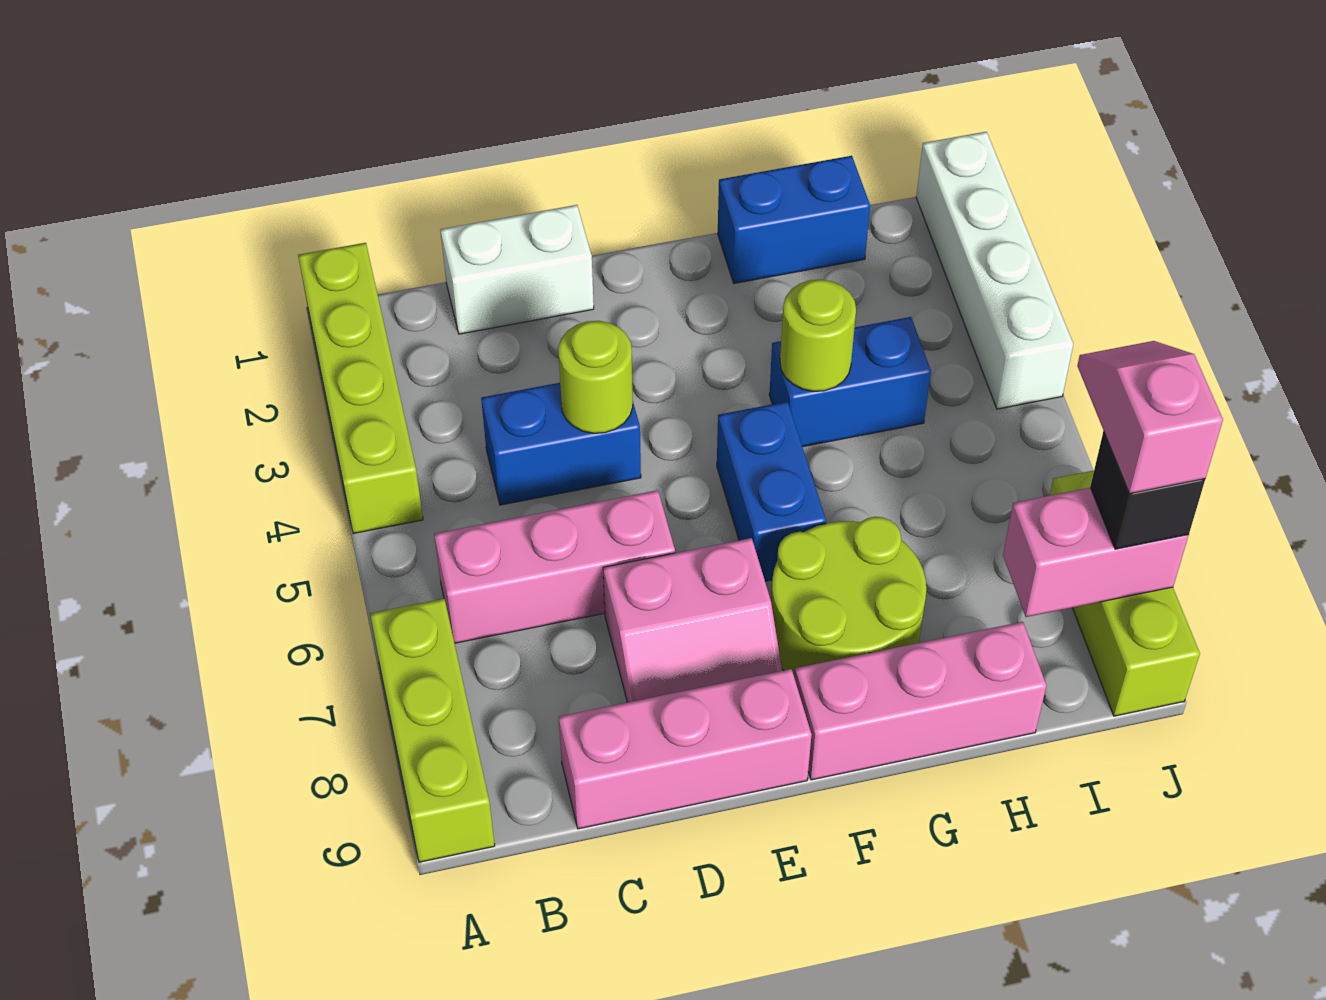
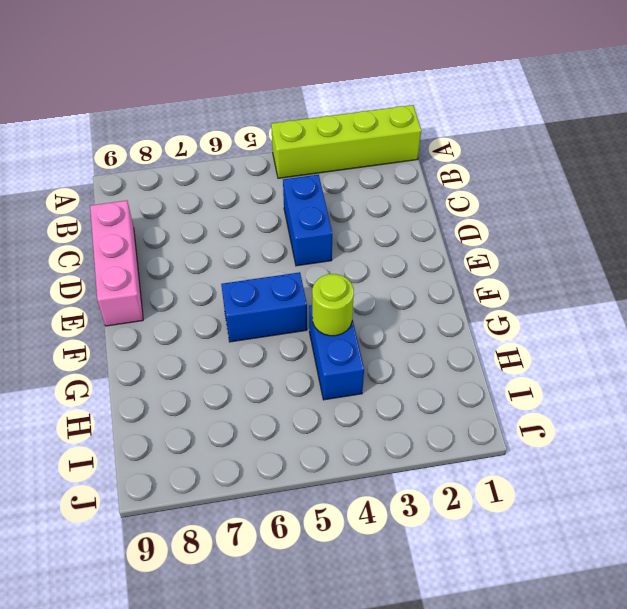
none -> lime 1x3 brick [370,599,495,862]
none -> pink 1x3 brick [434,490,675,643]
none -> white 1x2 brick [440,205,594,334]

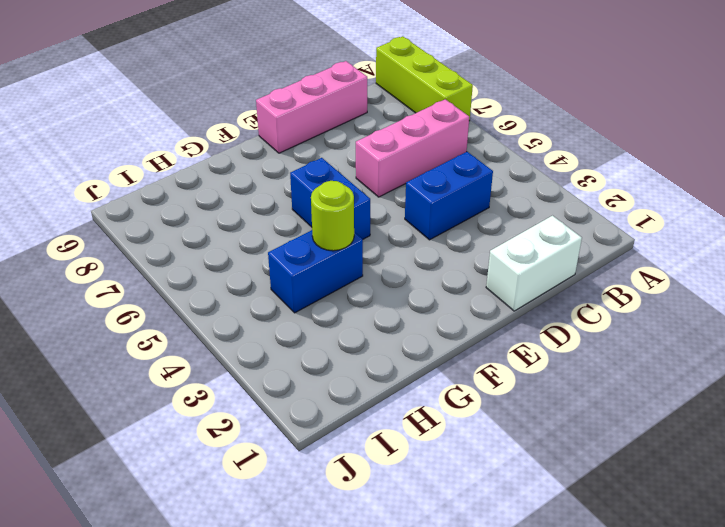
none -> lime 1x4 brick [298,243,423,534]
none -> pink 2x2 slope [603,538,782,702]
none -> lime 2x2 round brick [771,517,926,678]

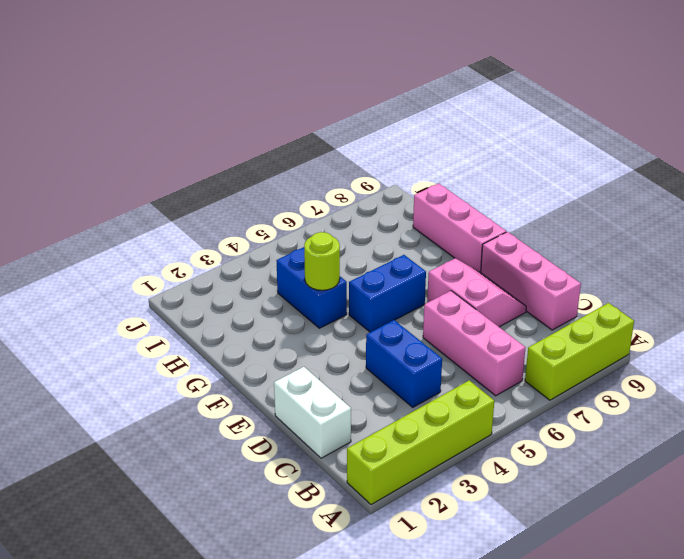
none -> lime 2x2 round brick [771,517,926,678]
none -> blue 1x2 brick [718,156,870,283]
none -> white 1x4 brick [916,132,1073,409]

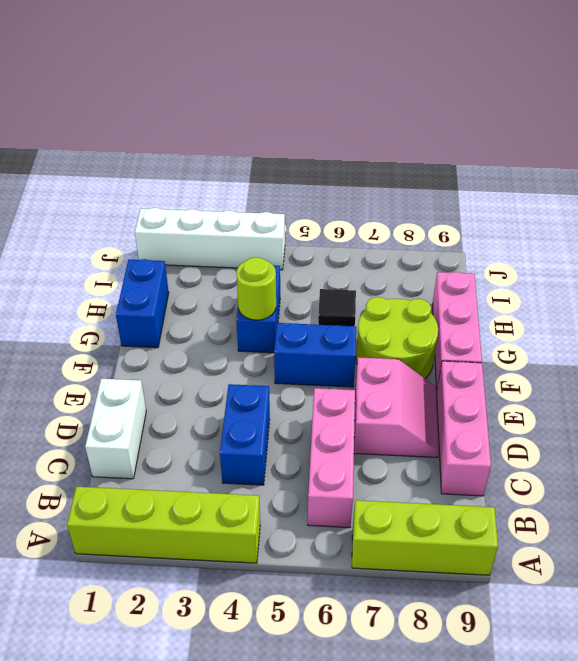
black 1x1 tile [318,289,356,326] -> none
none -> lime 1x3 brick [1050,471,1200,716]
none -> lime 1x1 round brick [558,321,633,433]
none -> pink 1x2 brick [1003,488,1189,617]

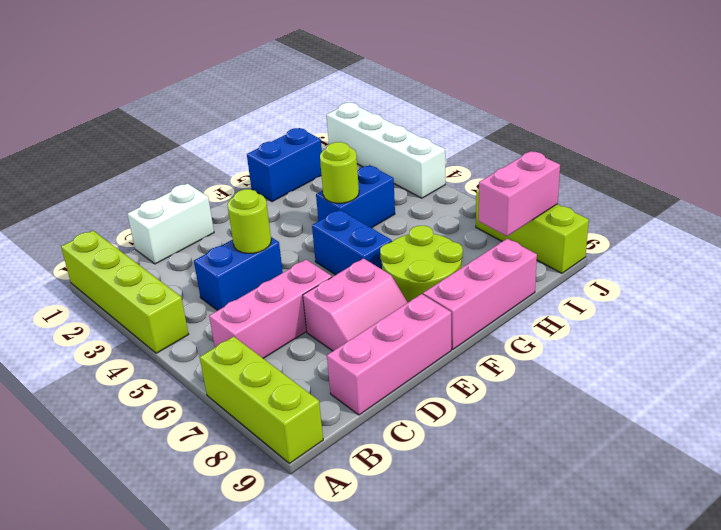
none -> black 1x1 brick [1090,431,1205,549]
none -> pink 1x2 slope [1077,341,1223,494]

